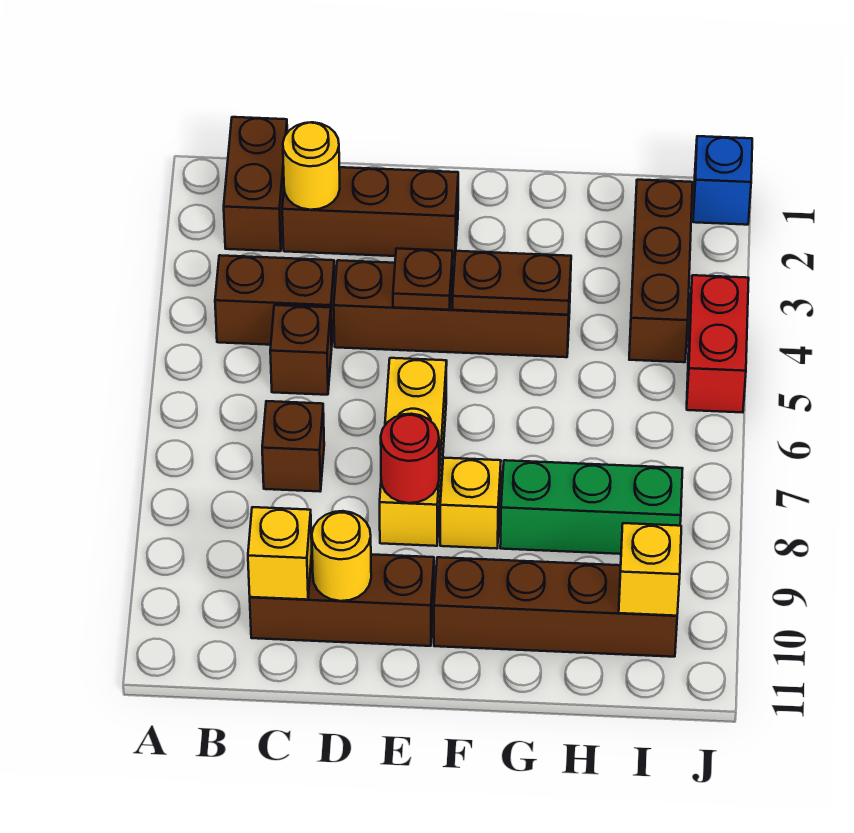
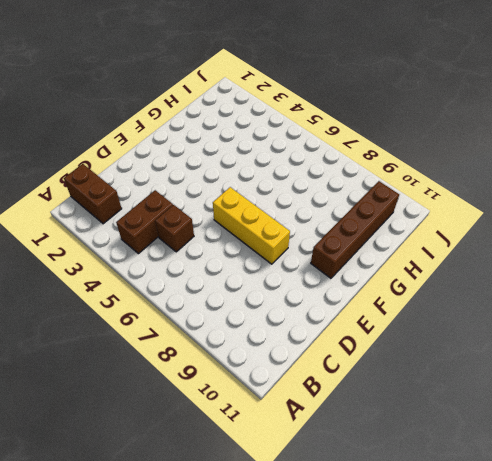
none -> brown 1x3 brick [282,167,458,259]
none -> brown 1x1 brick [262,401,324,491]
none -> brown 1x3 brick [250,554,434,646]

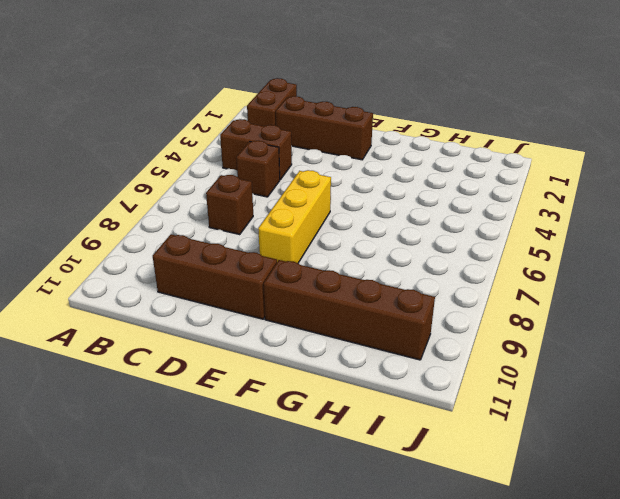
none -> brown 1x4 brick [334,260,571,357]
none -> yellow 1x1 brick [440,458,501,549]
none -> green 1x3 brick [500,460,683,554]

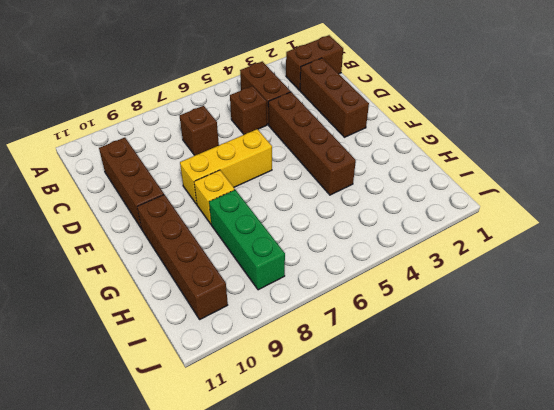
none -> brown 1x3 brick [629,180,693,362]
none -> blue 1x1 brick [693,136,752,225]
none -> red 1x2 brick [687,275,749,413]

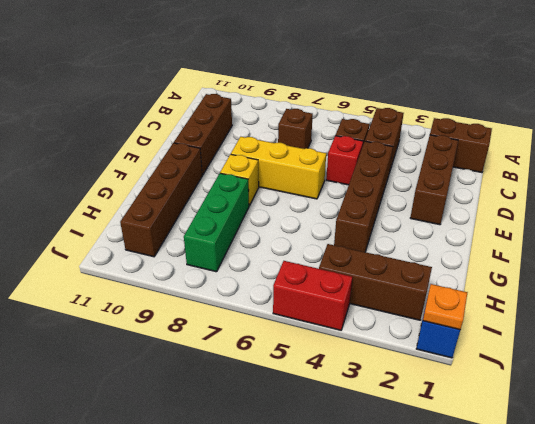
red 1x1 brick [326,136,363,185] -> none
orange 1x1 plate [423,284,467,330] -> none
none -> yellow 1x1 round brick [283,122,340,210]
none -> yellow 1x1 brick [248,507,312,600]
none -> yellow 1x1 round brick [312,511,371,601]

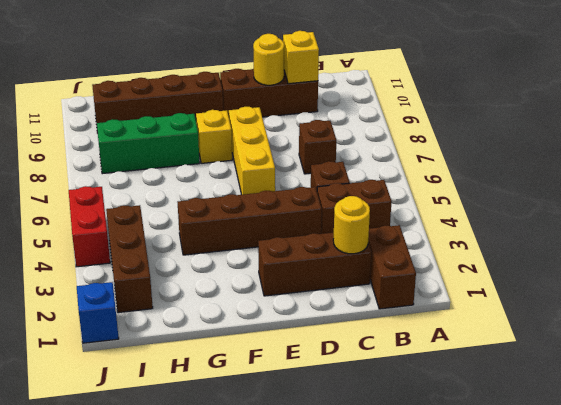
none -> brown 1x1 plate [393,248,453,310]
none -> red 1x1 round brick [381,414,439,503]
none -> brown 1x2 plate [453,251,571,315]

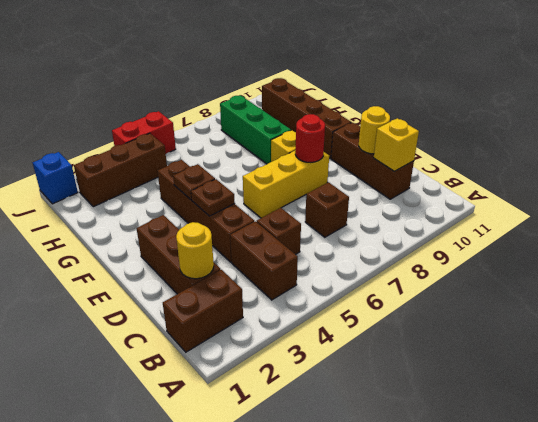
brown 1x1 plate [173,164,215,200] -> brown 1x2 plate [453,251,571,315]
none -> yellow 1x1 brick [619,523,681,616]

